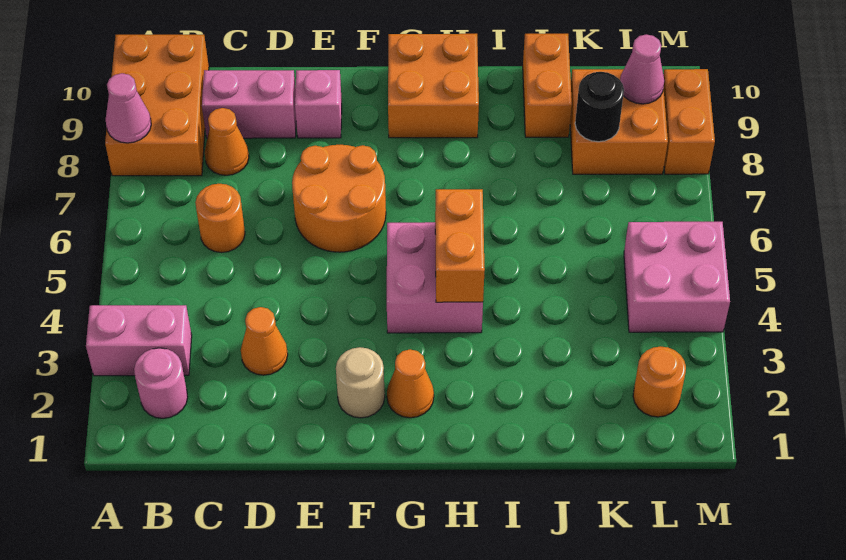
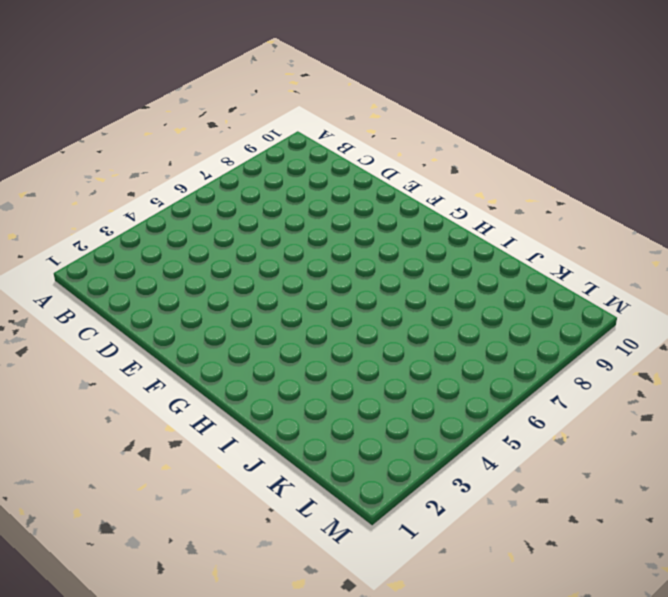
none -> pink 1x2 brick [86,305,192,376]
none -> orange 2x3 brick [105,35,209,176]
none -> pink 1x1 round brick [134,348,188,418]

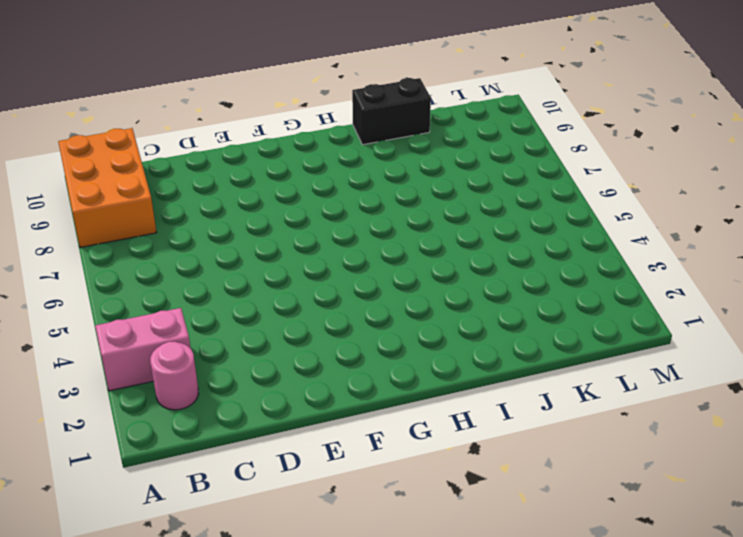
black 1x2 brick [352,78,431,145] -> orange 1x2 brick [523,34,572,137]
none -> orange 1x1 round brick [195,184,245,253]
none -> orange 1x1 cone [205,108,249,175]
none -> pink 1x2 brick [202,70,296,138]

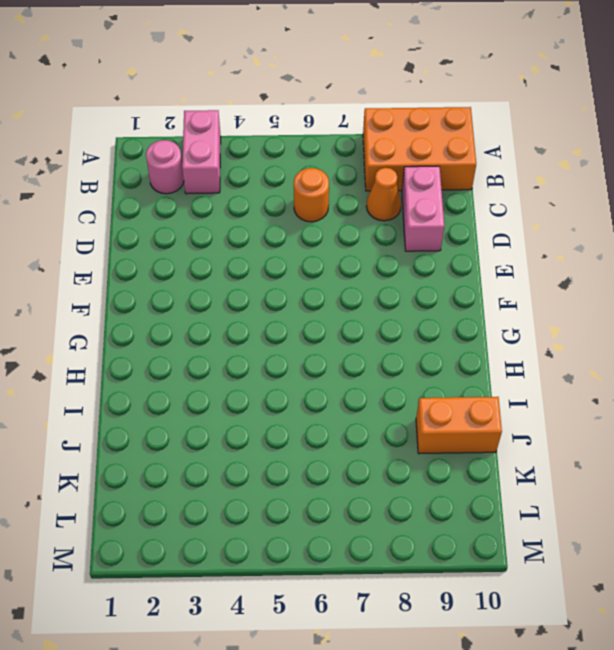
none -> orange 1x1 cone [241,307,288,375]
none -> orange 2x2 round brick [292,145,386,252]
none -> pink 1x1 brick [295,70,342,138]

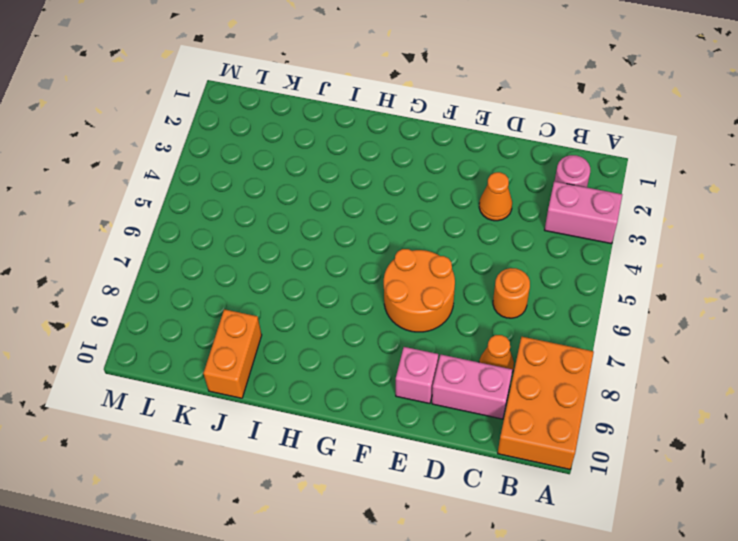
none -> tan 1x1 round brick [336,347,385,418]
none -> orange 1x1 cone [387,349,434,418]
none -> pink 2x2 brick [387,222,483,333]

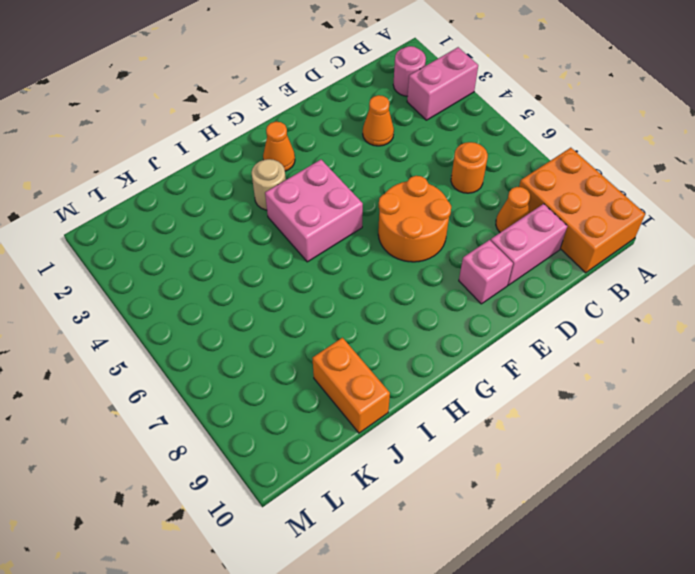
tan 1x1 round brick [252,159,286,210] -> tan 1x1 round brick moved to [336,347,385,418]
none -> orange 2x2 brick [388,34,479,138]
none -> orange 2x2 brick [570,69,668,174]
none -> orange 1x1 round brick [633,346,686,417]

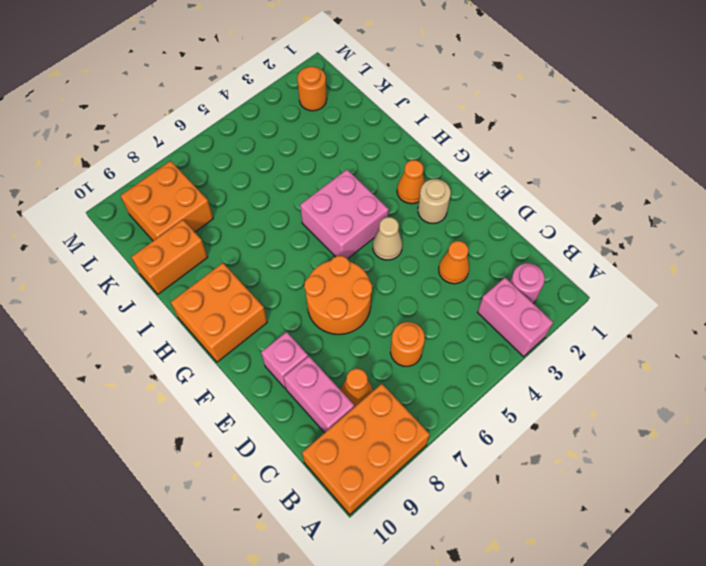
tan 1x1 cone [373,217,402,260] -> none
none -> pink 2x2 brick [624,222,730,332]
none -> orange 1x2 brick [663,69,715,174]
none -> pink 1x1 cone [106,73,151,143]

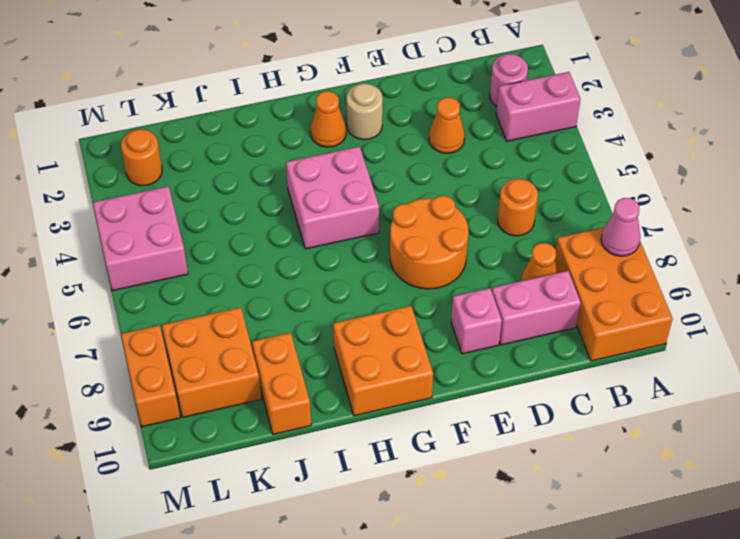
none -> orange 1x2 brick [435,189,485,302]
none -> black 1x1 round brick [575,72,624,142]
none -> pink 1x1 cone [620,34,664,104]

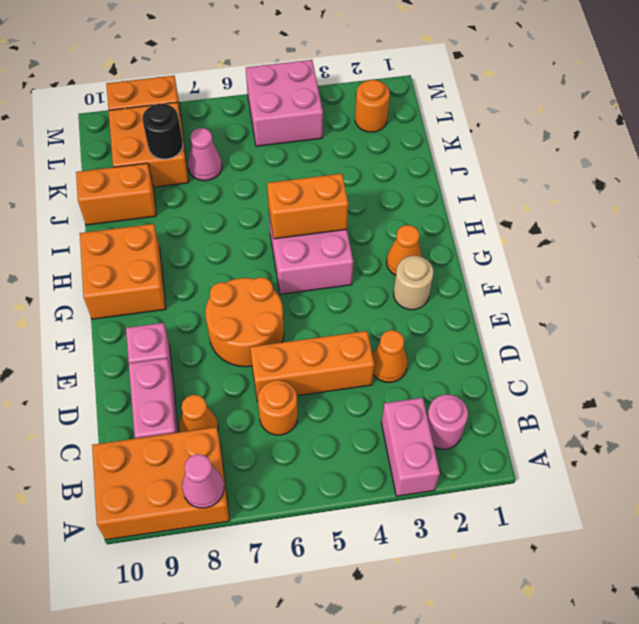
orange 1x3 brick [250,331,374,401] -> none
pink 1x1 cone [188,128,222,181] -> pink 1x1 cone moved to [620,34,664,104]

